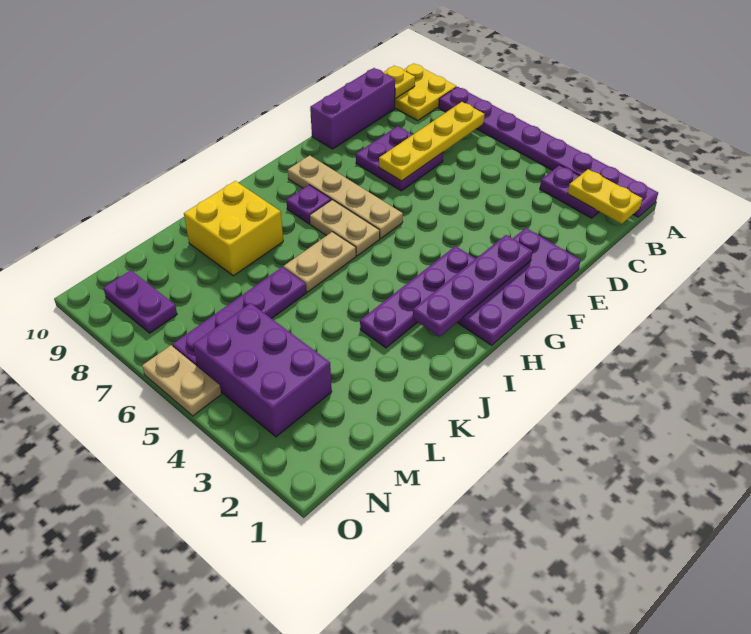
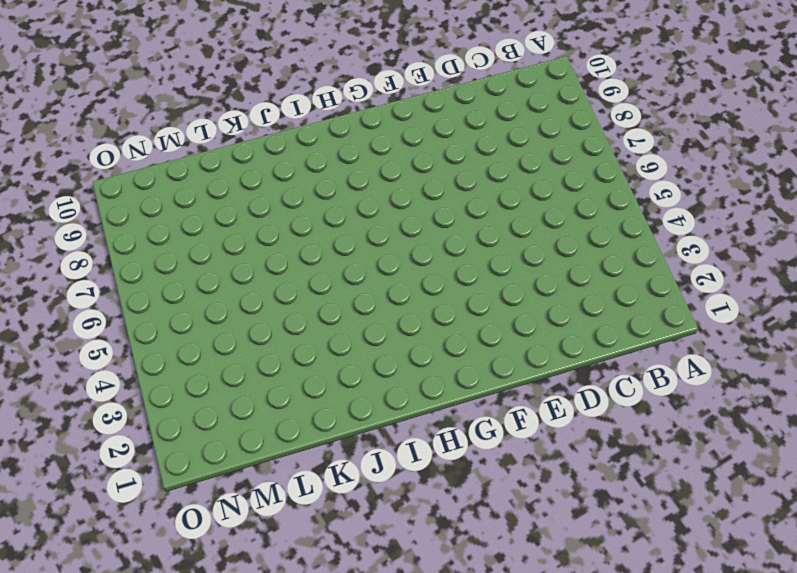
none -> purple 1x8 plate [439,87,658,217]
none -> yellow 2x2 plate [395,63,456,121]
none -> purple 1x2 plate [540,165,599,218]

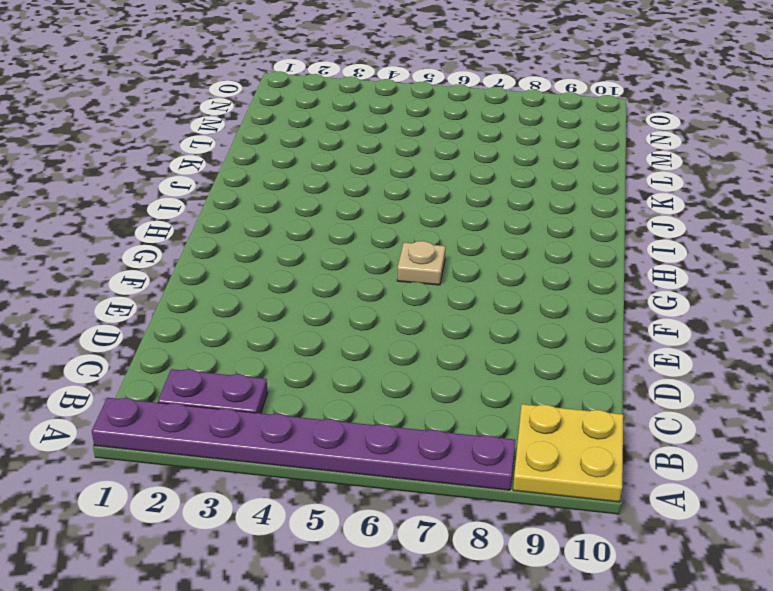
tan 1x1 plate [397,241,445,285] -> tan 1x4 plate [288,155,403,238]
none -> purple 1x3 brick [310,68,395,149]
none -> purple 2x2 plate [356,126,443,191]
none -> purple 2x4 plate [457,228,581,345]

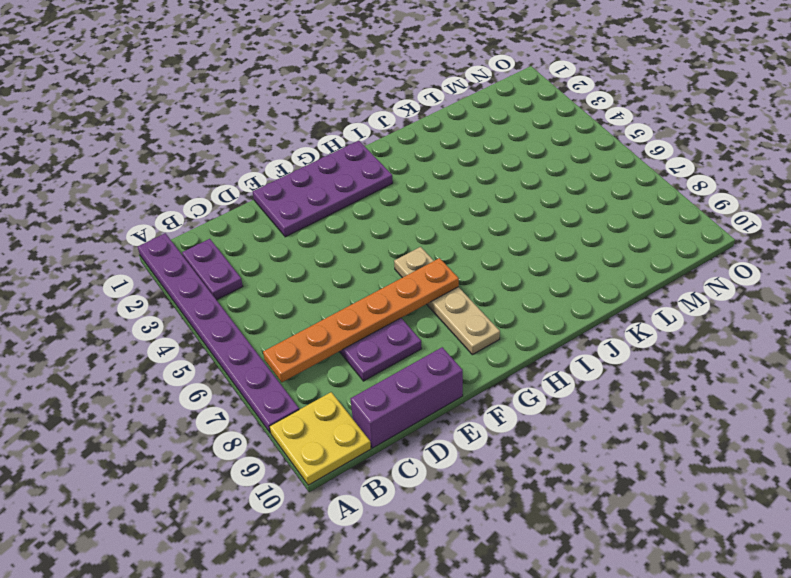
orange 1x6 plate [263,258,459,382] -> yellow 1x4 plate [379,102,484,181]
none -> purple 1x4 plate [360,246,476,348]
none -> tan 1x2 plate [310,200,380,256]
none -> purple 1x1 plate [286,185,331,224]

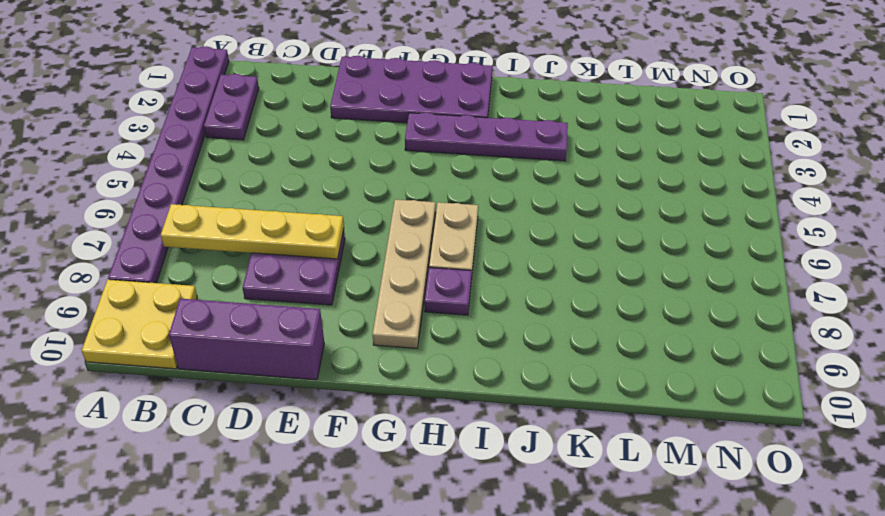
none -> tan 1x2 plate [283,232,356,292]
none -> yellow 2x2 brick [184,181,283,276]
none -> purple 1x4 plate [172,267,306,366]

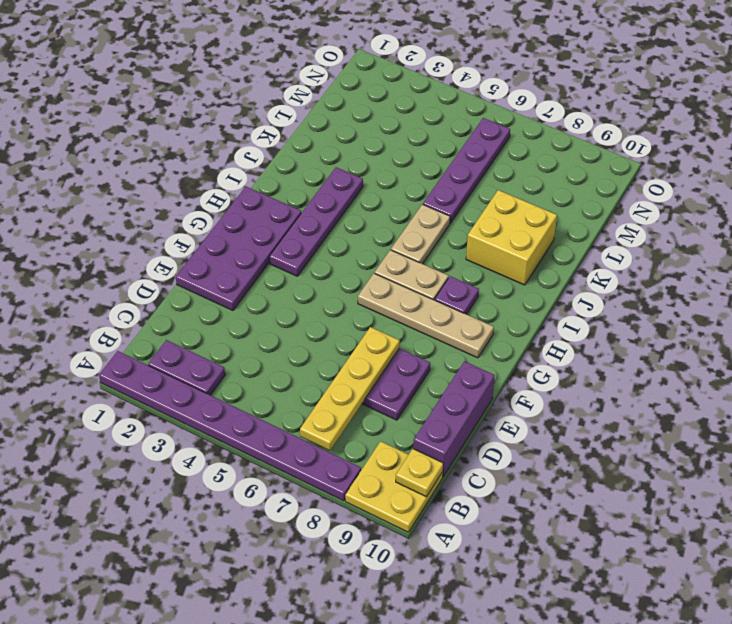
none -> purple 2x3 brick [193,303,332,437]
none -> purple 1x2 plate [103,270,177,333]
none -> tan 1x2 plate [142,345,221,416]

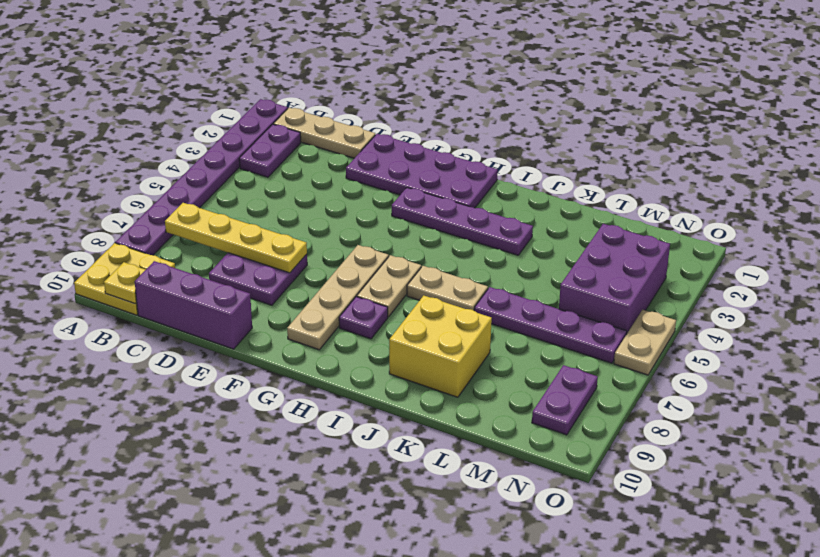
tan 1x3 plate [273,108,375,158] -> none
none -> yellow 1x2 plate [568,169,642,224]
none -> purple 1x4 plate [413,235,532,337]

